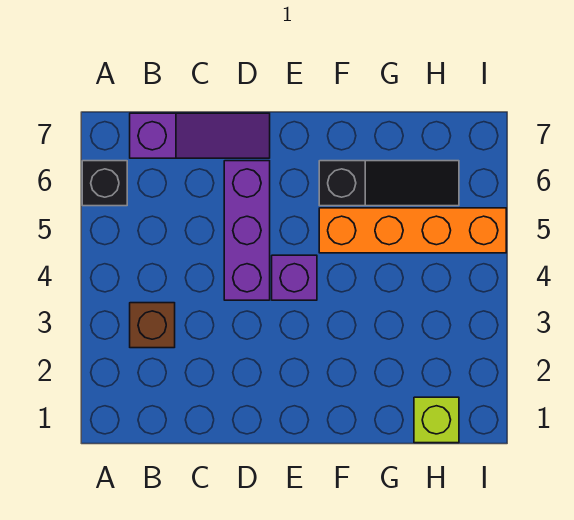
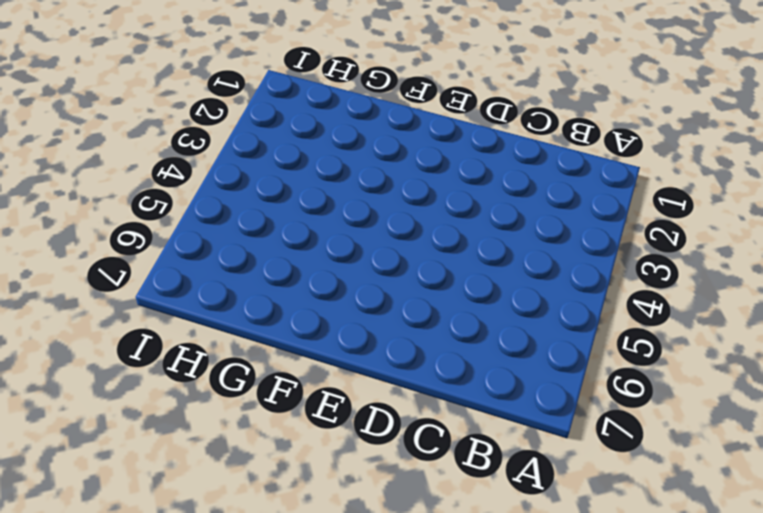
none -> black 1x1 brick [82,161,127,206]
none -> brown 1x1 brick [130,303,175,348]

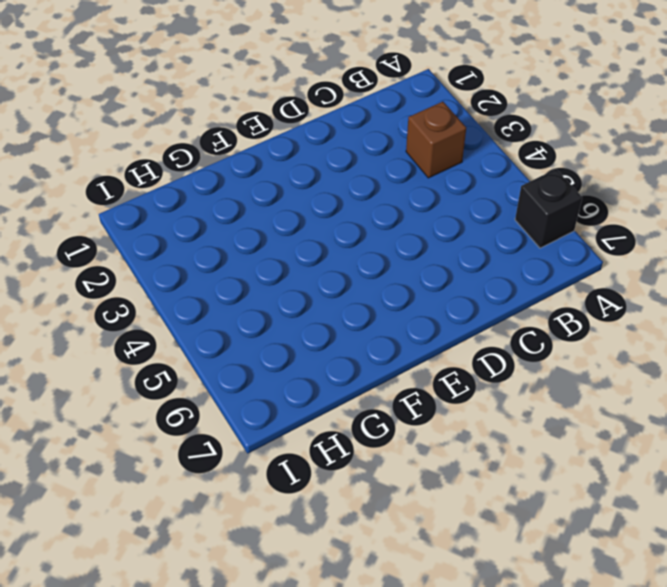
none -> purple 1x3 slope [130,113,270,158]
none -> purple 1x3 brick [224,161,270,300]

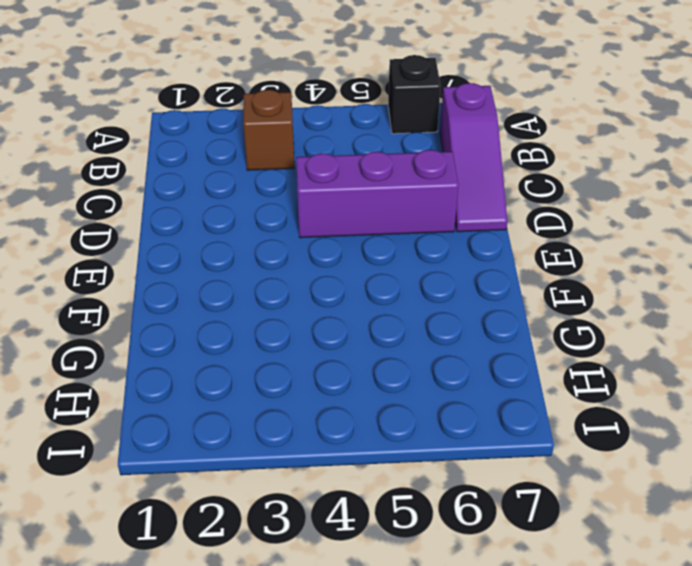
none -> purple 1x1 brick [272,255,317,300]
none -> orange 1x4 brick [319,208,506,253]

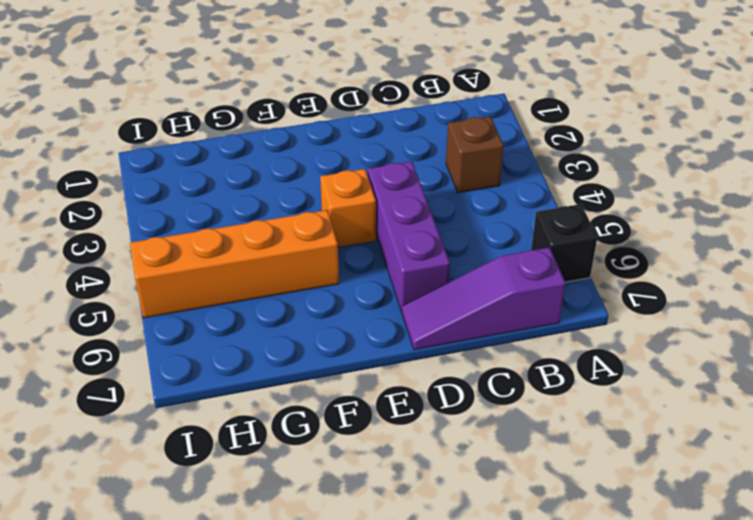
orange 1x1 brick [320,169,376,247] -> purple 1x1 brick [272,255,317,300]
none -> black 1x3 slope [319,161,459,206]
none -> lime 1x1 brick [414,397,459,443]

